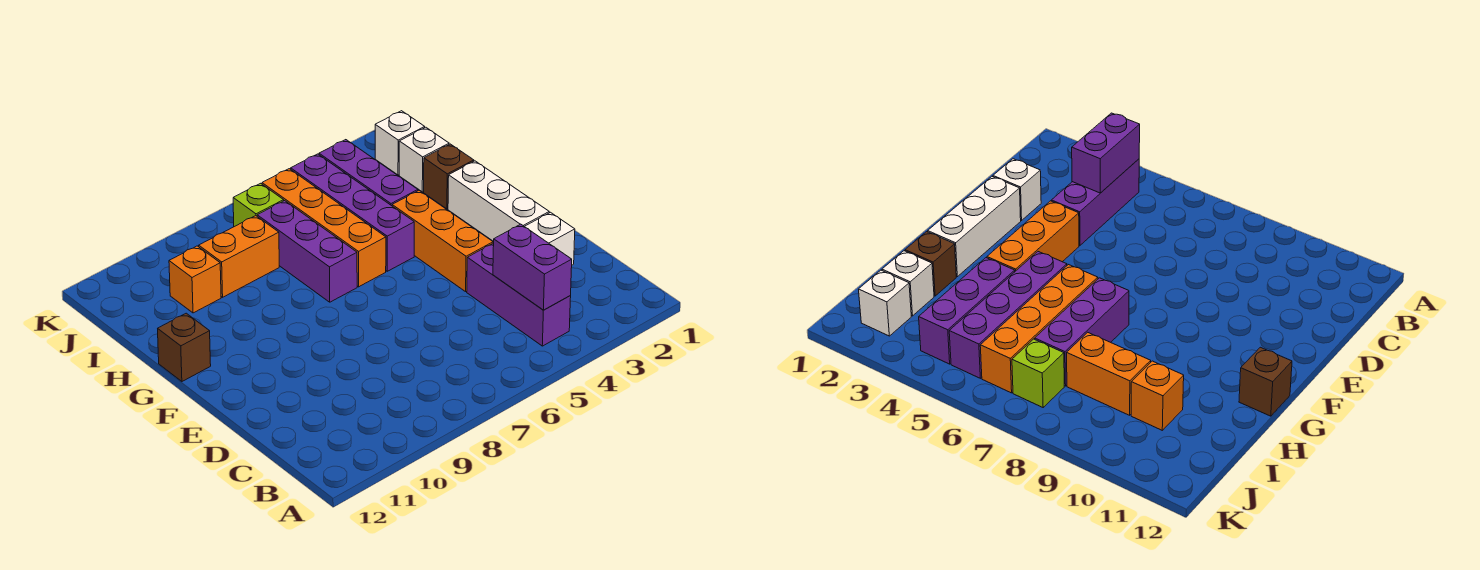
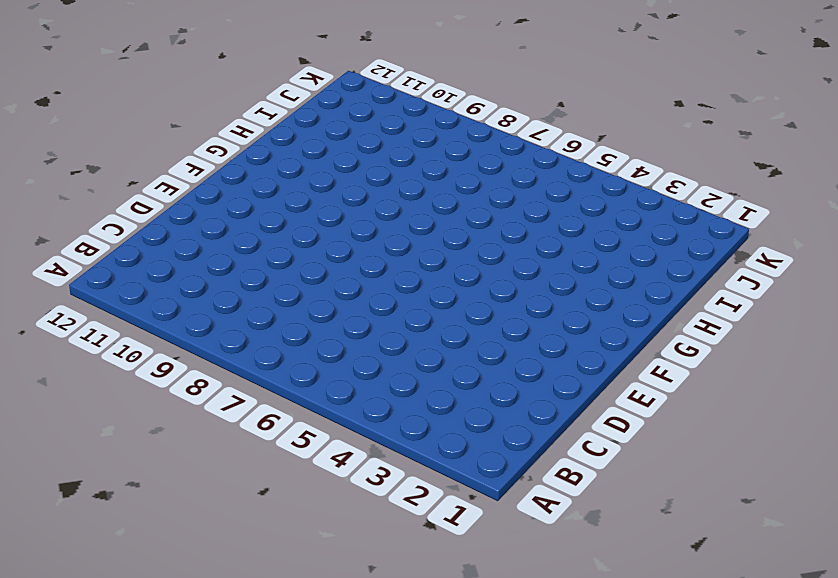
none -> purple 1x3 brick [467,243,571,346]
none -> white 1x1 brick [524,212,575,265]
none -> white 1x3 brick [448,161,549,242]

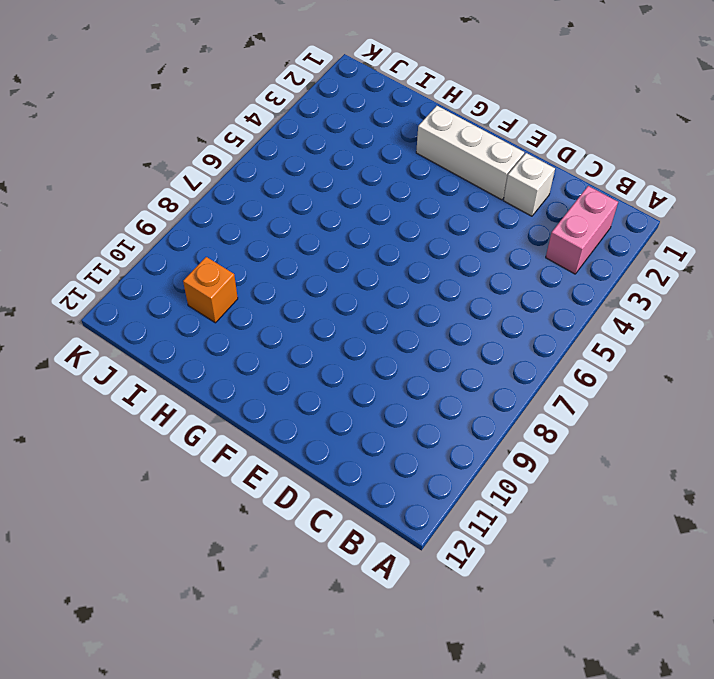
pink 1x2 brick [546,186,618,274] -> none
none -> purple 1x3 brick [467,243,571,346]
none -> orange 1x3 brick [392,191,493,292]
none -> purple 1x4 brick [291,154,414,271]

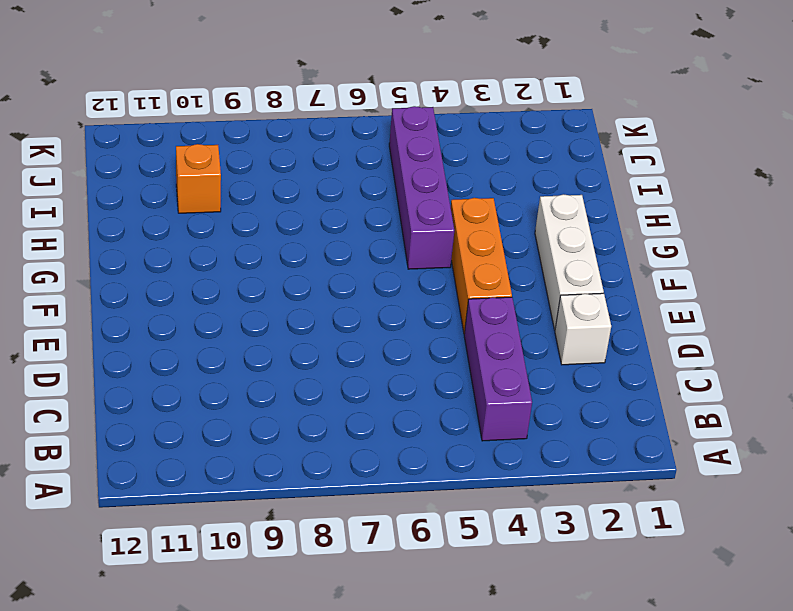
none -> orange 1x4 brick [262,169,386,287]
none -> purple 1x3 brick [257,201,357,302]
none -> brown 1x1 brick [158,313,211,381]

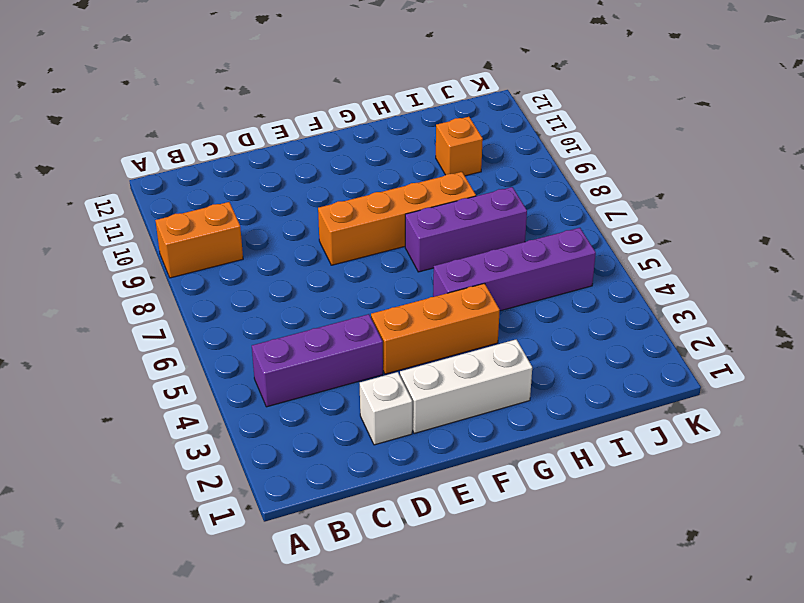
orange 1x2 brick [155,202,243,278] -> orange 1x2 brick turned to [199,216,279,297]
orange 1x4 brick [318,172,476,265] -> orange 1x4 brick moved to [262,169,386,287]
none -> brown 1x1 brick [158,313,211,381]
none -> brown 1x1 brick [424,144,474,209]
none -> purple 1x3 brick [319,140,418,206]

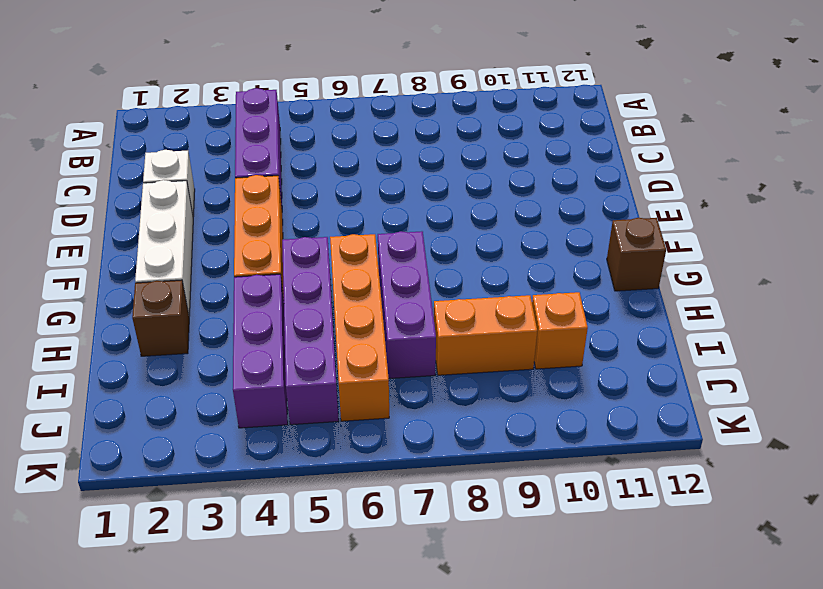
none -> white 1x1 brick [399,127,449,192]
none -> white 1x1 brick [375,111,425,175]
none -> lime 1x1 brick [233,183,284,227]

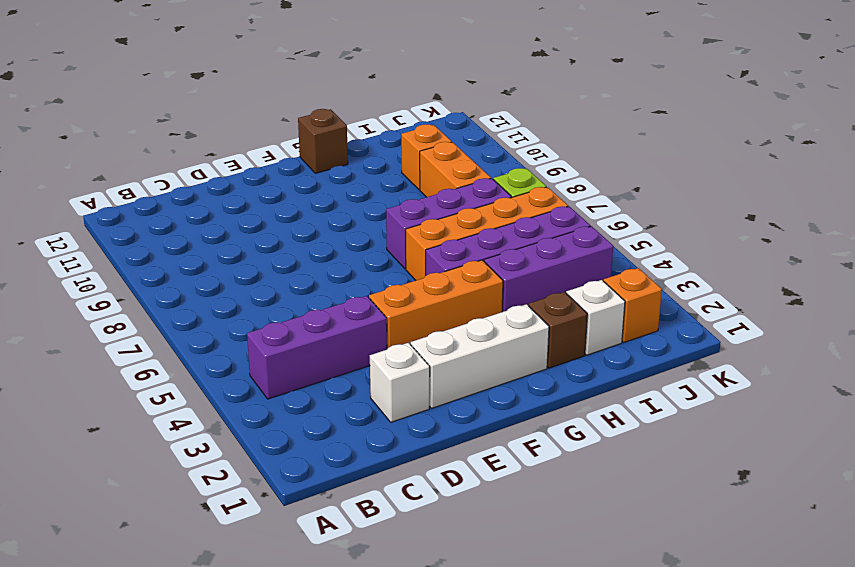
orange 1x1 brick [604,268,662,342] -> white 1x1 brick [375,111,425,175]
none -> purple 1x2 brick [493,224,572,310]

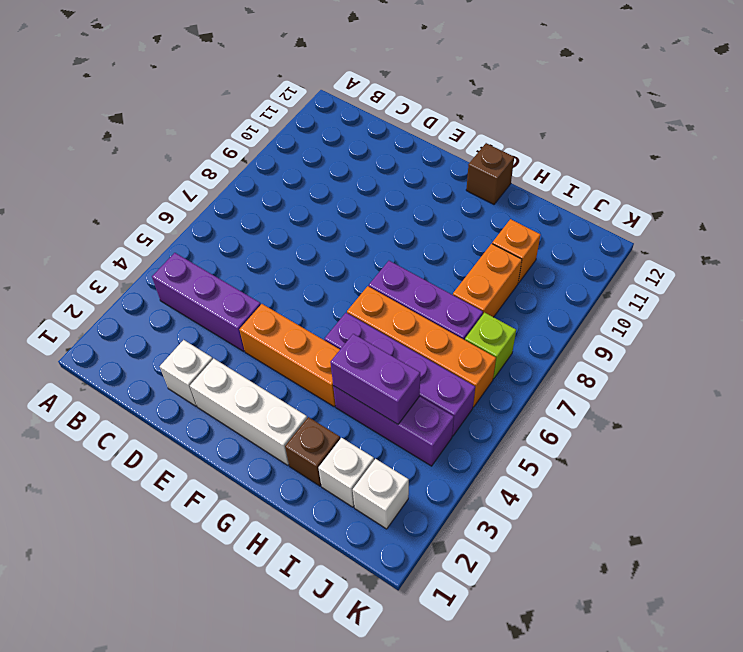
purple 1x2 brick [330,334,420,424] -> purple 1x2 brick moved to [493,224,572,310]

